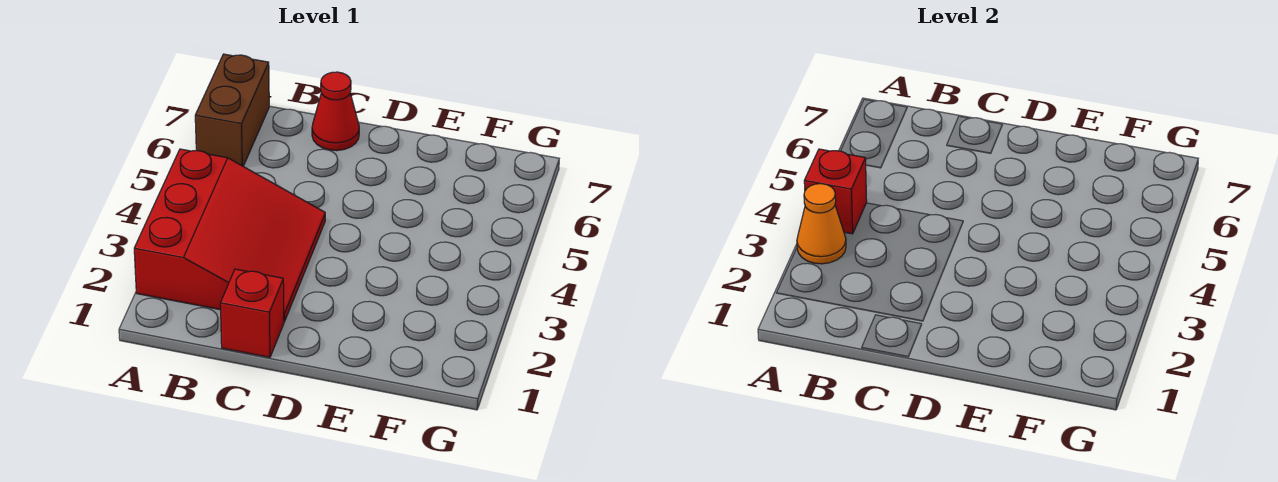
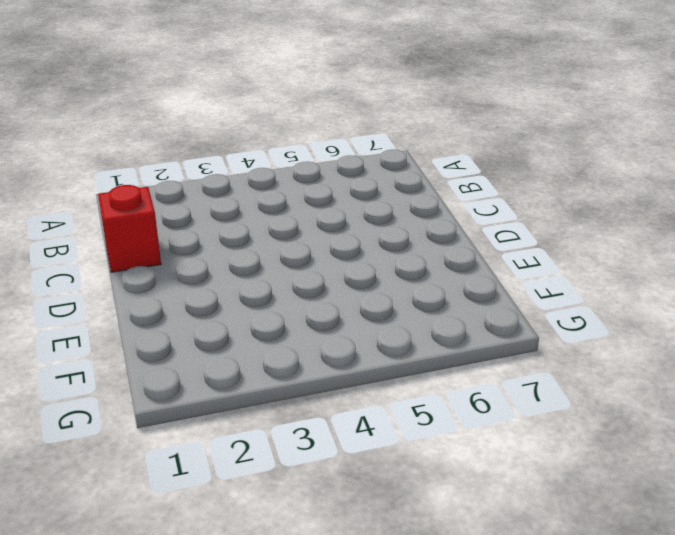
none -> red 3x3 slope [134,149,325,322]
none -> brown 1x2 brick [195,54,269,166]

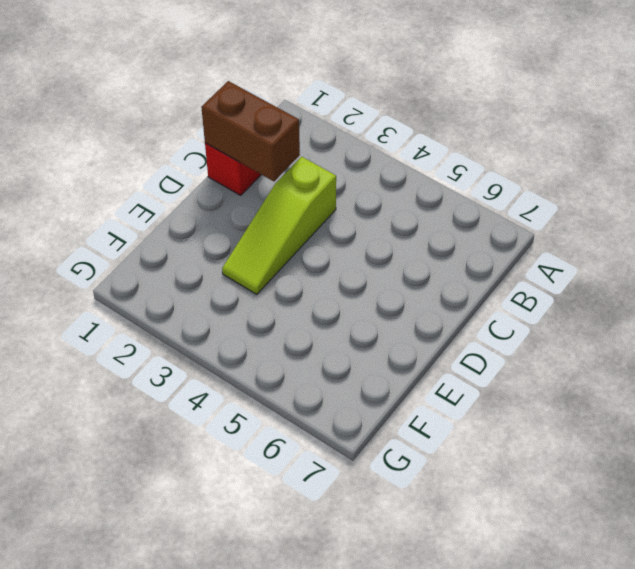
brown 1x2 brick [201,81,300,181] -> brown 1x2 brick moved to [195,54,269,166]
lime 1x3 slope [222,157,336,294] -> red 3x3 slope [134,149,325,322]
none -> red 1x1 cone [312,72,359,151]
none -> orange 1x1 cone [797,184,846,264]

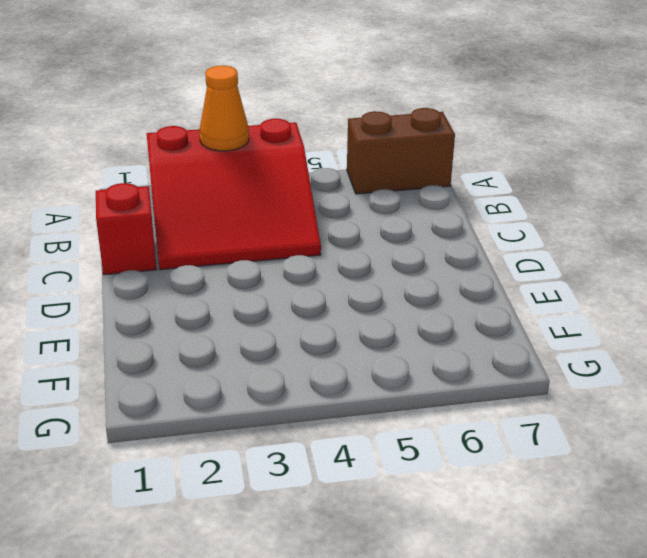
none -> red 1x1 cone [312,72,359,151]
none -> red 1x1 brick [804,149,867,234]

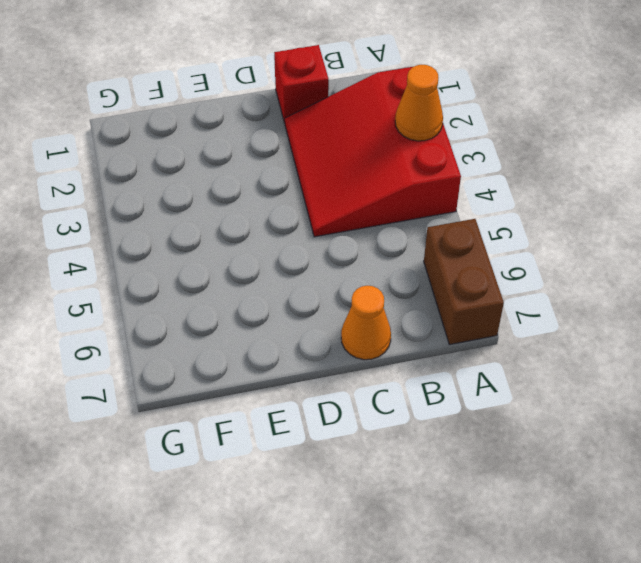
orange 1x1 cone [341,286,391,360] -> red 1x1 cone [312,72,359,151]
none -> red 1x1 brick [804,149,867,234]

